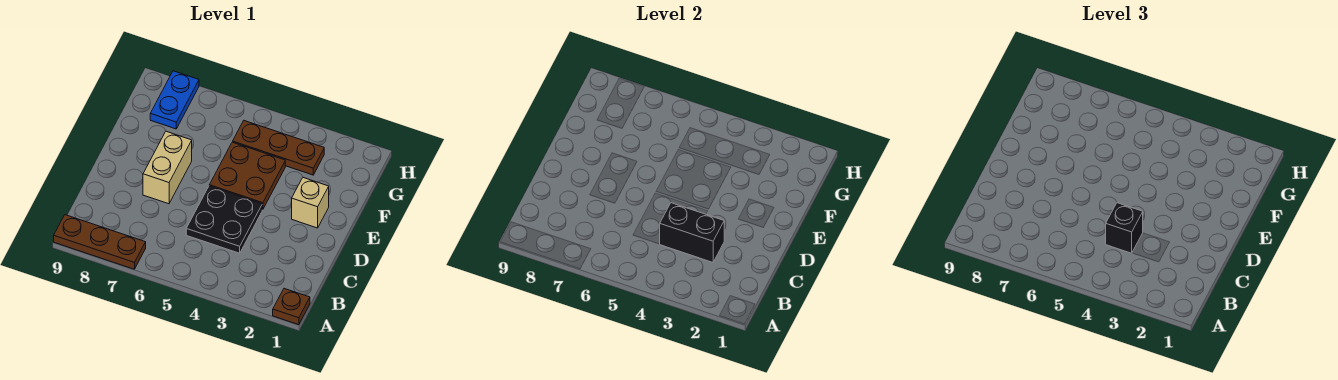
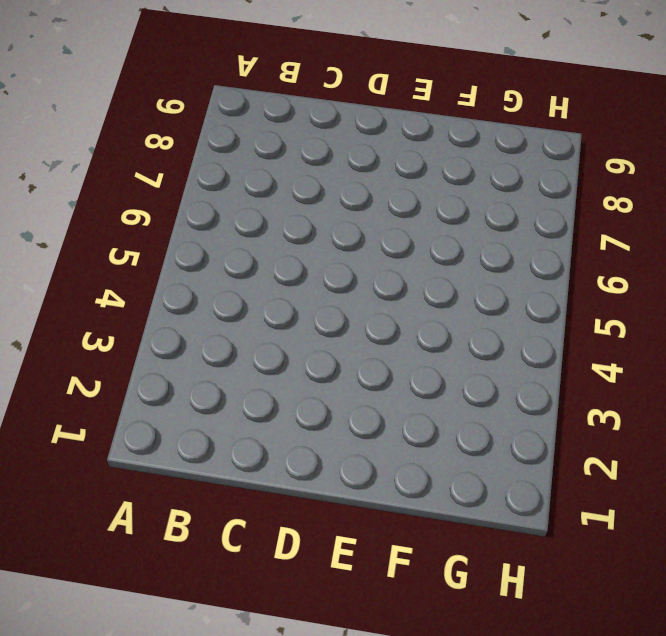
none -> brown 1x1 plate [273,289,310,325]
none -> brown 1x3 plate [54,215,146,269]

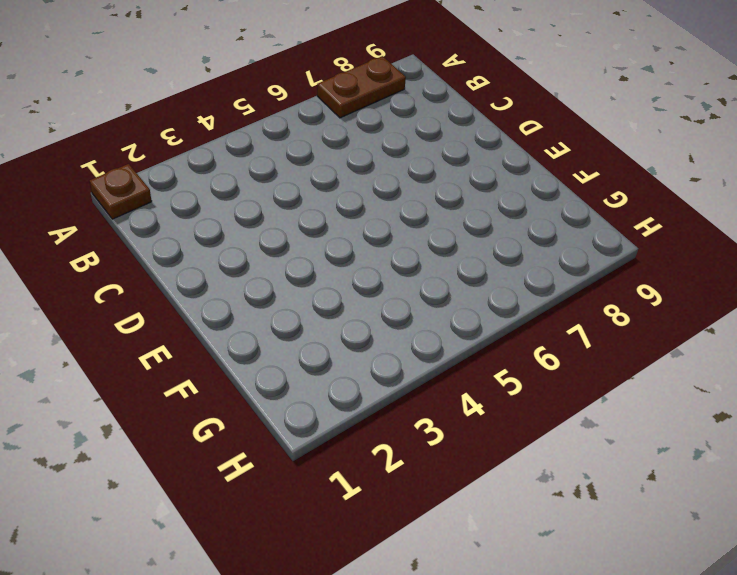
brown 1x2 plate [317,56,406,118] -> brown 1x3 plate [54,215,146,269]
none -> black 2x2 plate [186,186,262,253]
none -> tan 1x2 brick [143,131,192,204]

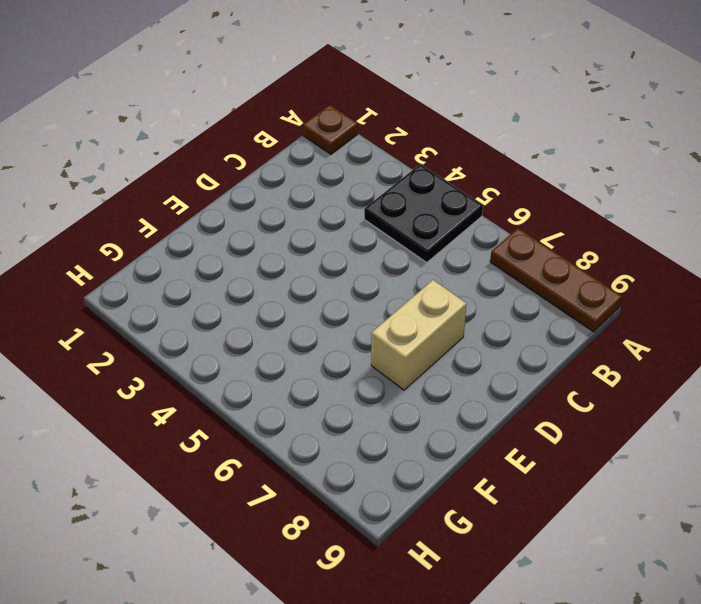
black 2x2 plate [364,164,483,263] -> black 2x2 plate moved to [186,186,262,253]
none -> tan 1x1 brick [292,178,329,228]
none -> brown 2x2 plate [209,142,285,210]

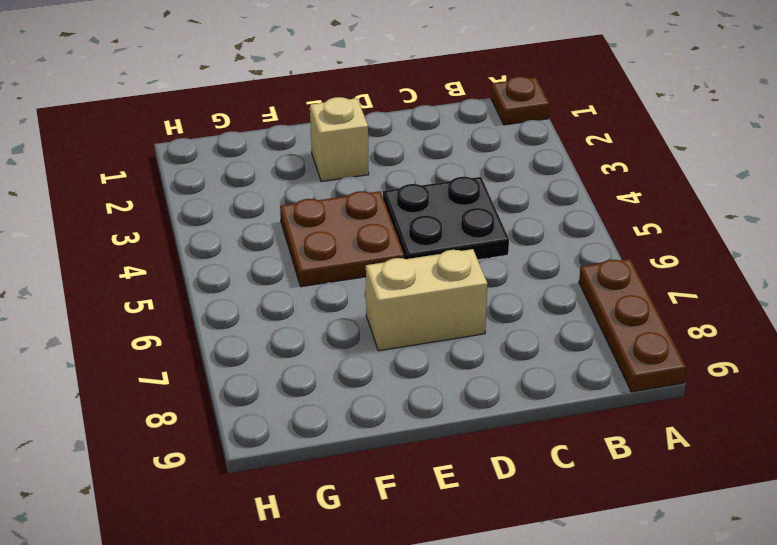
none -> brown 1x3 plate [233,121,324,175]
none -> blue 1x2 plate [150,71,199,129]

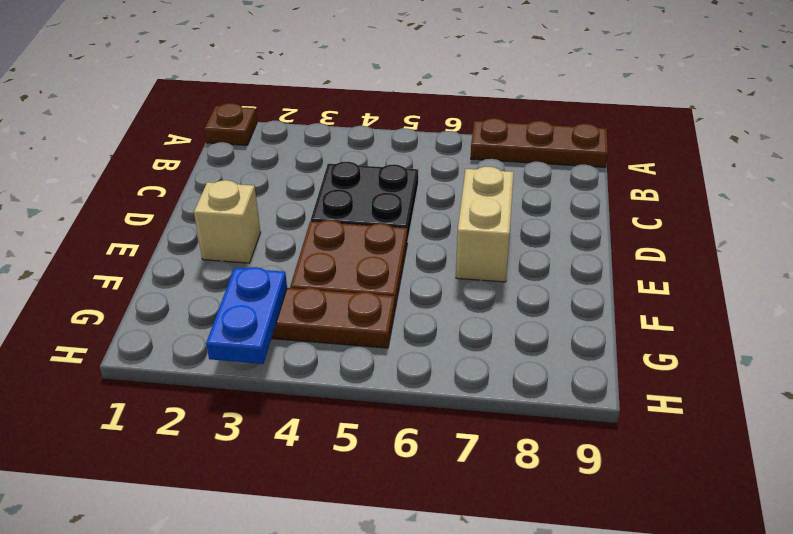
blue 1x2 plate [206,267,287,364] -> blue 1x2 plate moved to [150,71,199,129]
none -> black 1x2 brick [660,203,724,262]
none -> black 1x1 brick [1106,203,1143,253]

